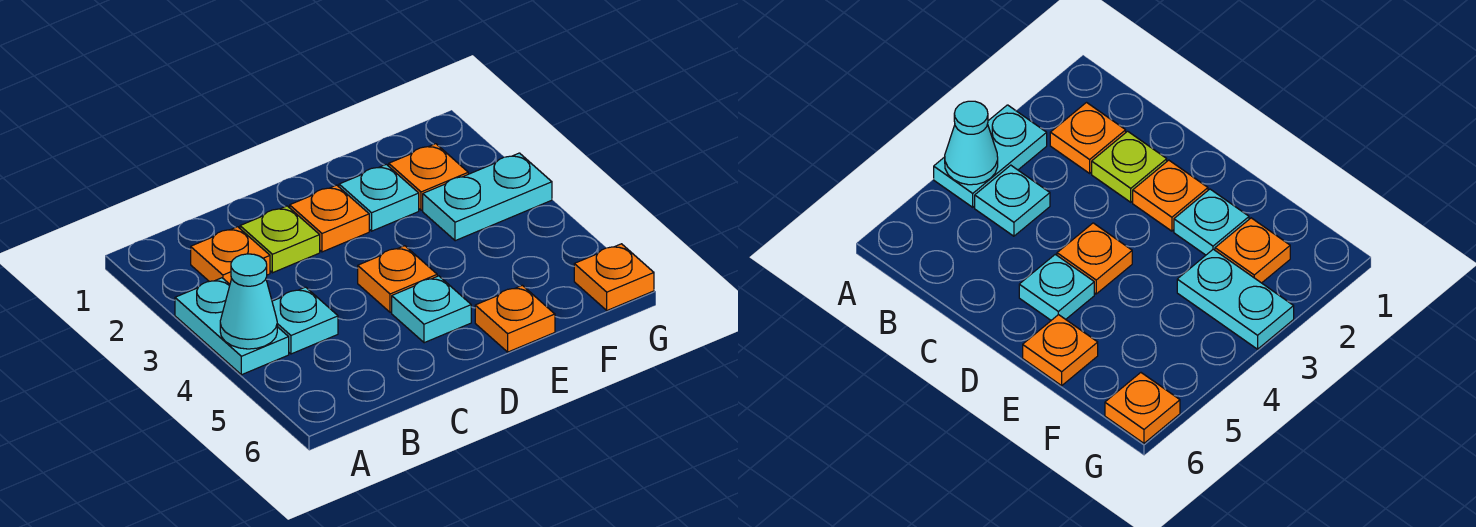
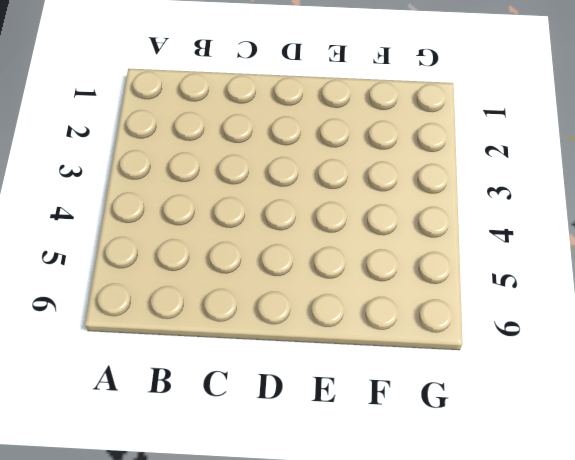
none -> cyan 1x2 plate [175,278,289,375]
none -> orange 1x1 plate [191,227,270,284]
none -> cyan 1x1 plate [272,287,338,354]

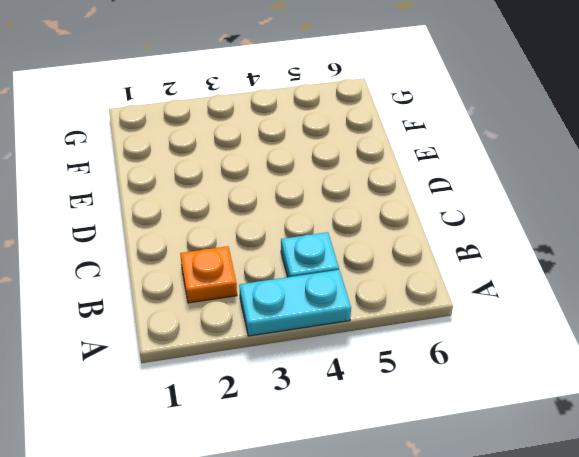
none -> lime 1x1 plate [240,206,320,273]
none -> orange 1x1 plate [290,185,369,252]
none -> orange 1x1 plate [358,246,437,312]

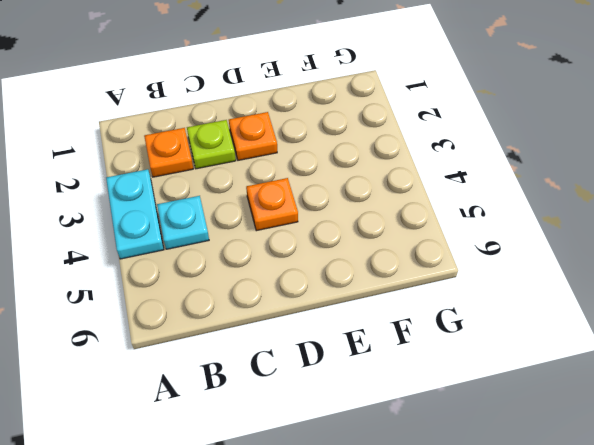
none -> cyan 1x1 plate [392,276,471,343]
none -> cyan 1x1 plate [339,164,419,231]
none -> orange 1x1 plate [475,285,555,352]

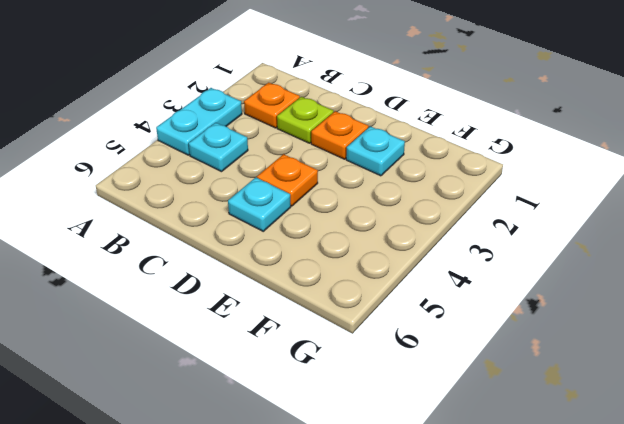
none -> orange 1x1 plate [475,285,555,352]
none -> orange 1x1 plate [389,144,468,210]
none -> cyan 1x2 plate [423,153,552,241]

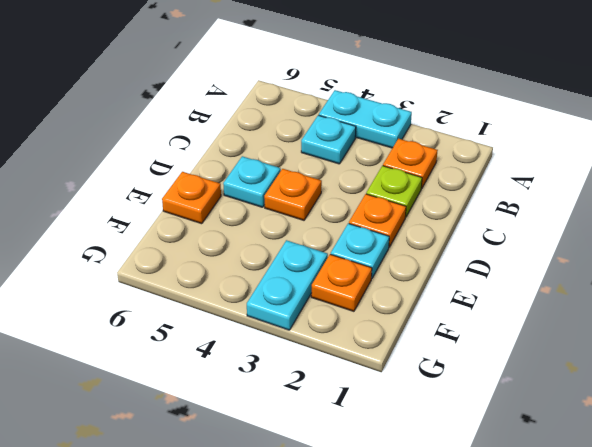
none -> orange 1x1 plate [574,244,654,310]
none -> cyan 1x1 cone [220,254,277,349]

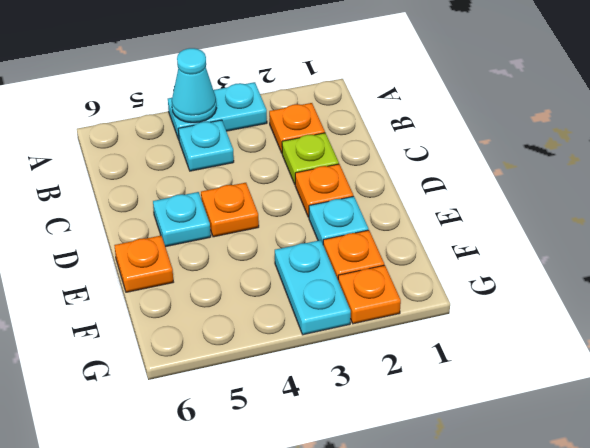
orange 1x1 plate [338,265,401,324] -> orange 1x1 plate moved to [574,244,654,310]

